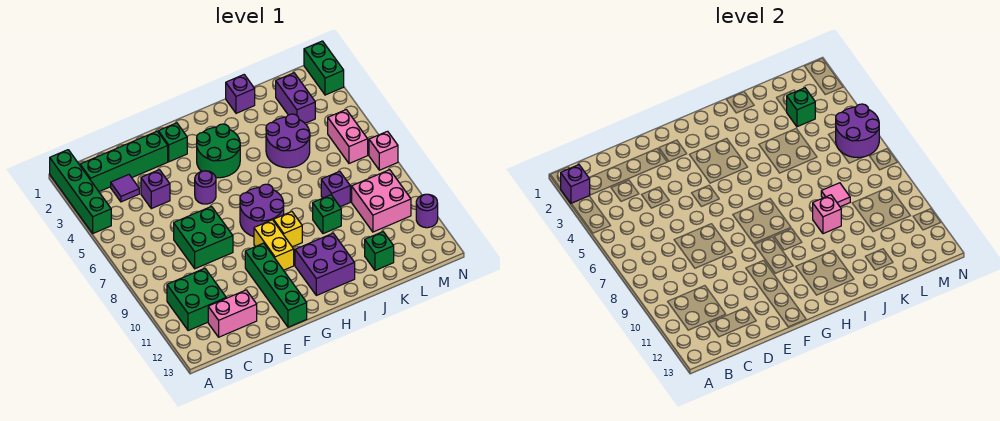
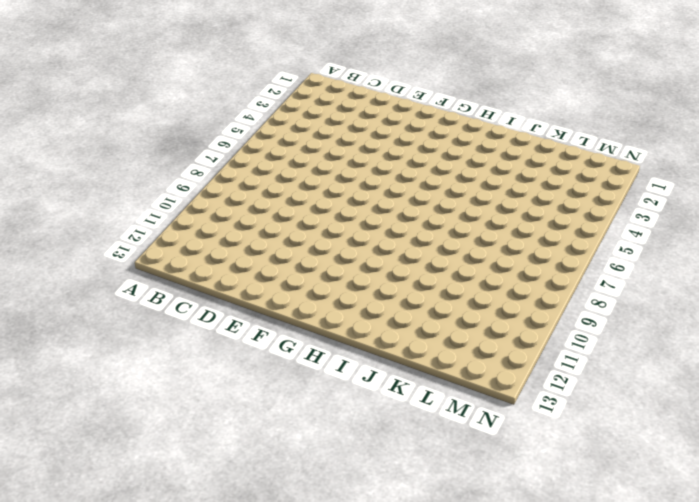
none -> green 1x4 brick [50,150,111,233]
none -> green 1x4 brick [80,131,168,192]
none -> green 2x2 brick [167,268,226,331]
none -> purple 1x1 tile [111,175,139,202]

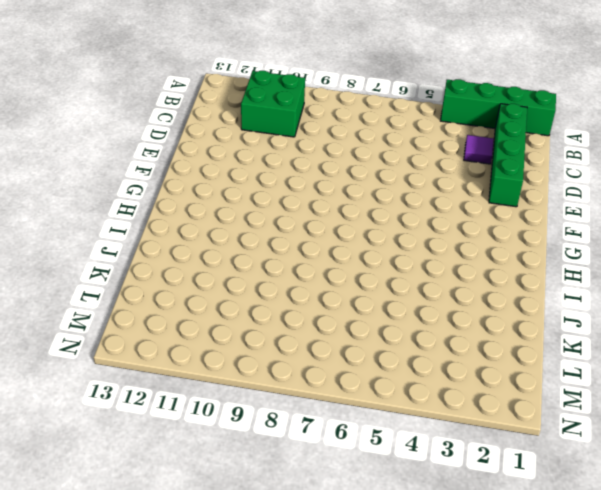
none -> pink 1x2 brick [208,290,257,337]
none -> purple 1x1 brick [141,170,170,209]
none -> green 2x2 brick [174,207,233,269]
none -> green 1x1 brick [158,123,187,162]

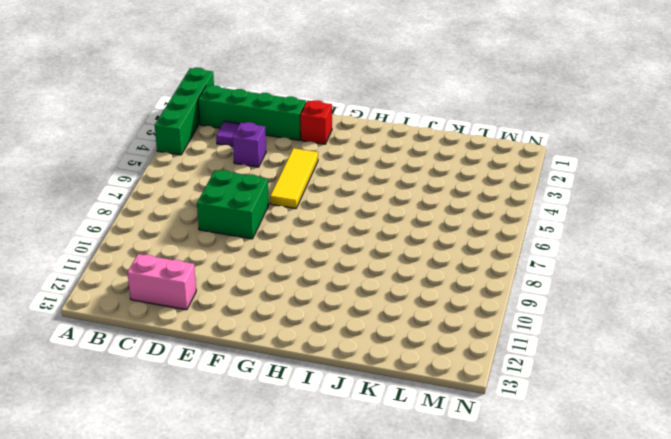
red 1x1 brick [300,100,332,144] -> green 1x1 brick [158,123,187,162]
yellow 1x3 tile [270,148,318,209] -> purple 1x1 round brick [195,171,216,204]
none -> green 2x2 brick [167,268,226,331]
none -> green 1x4 brick [245,243,307,327]
none -> green 2x2 round brick [197,124,240,178]
none -> purple 2x2 round brick [240,184,284,237]

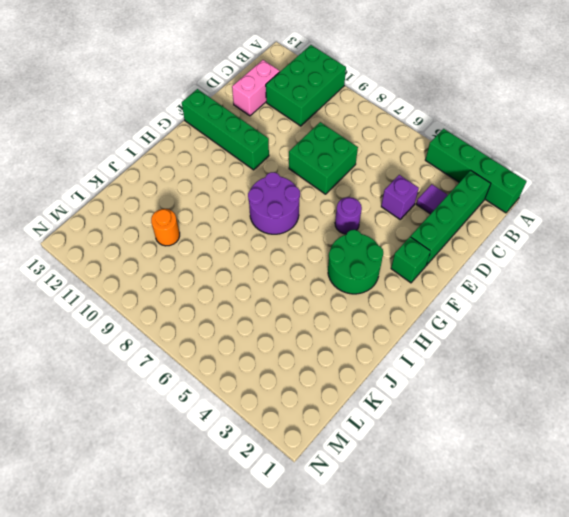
green 2x3 brick [266,45,346,126] -> green 2x2 brick [167,268,226,331]
orange 1x1 round brick [151,209,180,246] -> none
none -> yellow 1x2 brick [254,220,294,270]
none -> yellow 1x1 brick [273,212,302,247]
none -> purple 2x2 brick [295,233,355,295]
none -> purple 1x1 brick [226,75,255,113]

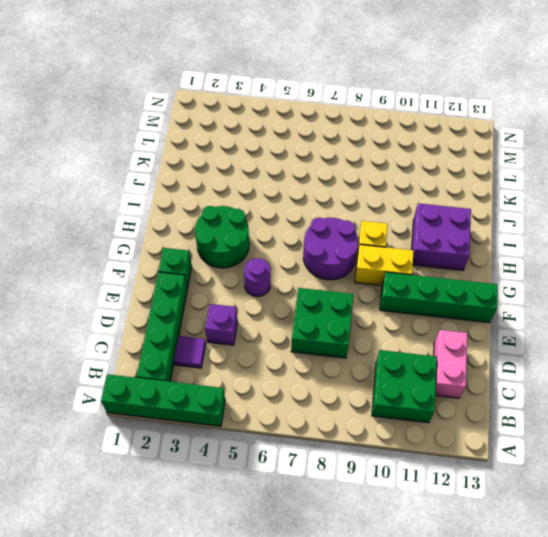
none -> purple 1x1 brick [226,75,255,113]
none -> purple 2x2 round brick [266,114,310,168]
none -> green 1x1 brick [313,195,341,234]
none -> purple 1x1 brick [321,171,350,207]

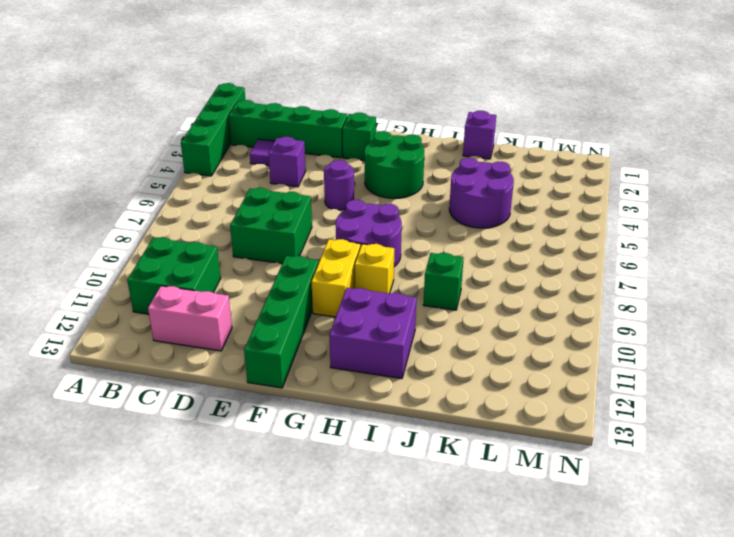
none -> purple 1x1 brick [321,171,350,207]
none -> green 1x1 brick [365,232,394,270]
none -> purple 1x2 brick [276,73,315,123]
none -> pink 2x2 brick [352,170,411,232]

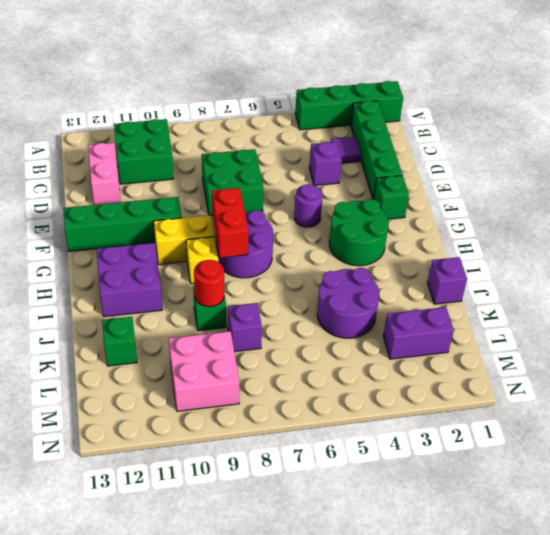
red 1x2 brick [212,188,248,258] -> none
red 1x1 round brick [194,260,224,307] -> pink 1x1 brick [813,195,841,234]
none -> pink 1x2 brick [328,110,368,163]
none -> green 1x2 brick [304,41,344,95]
none -> pink 1x1 brick [369,131,398,170]
none -> purple 1x1 round brick [416,194,438,228]

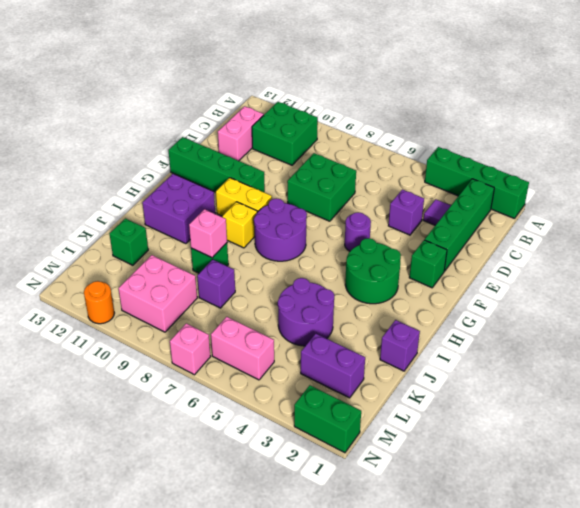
orange 1x1 round brick [84,281,114,324] -> purple 1x1 round brick [416,194,438,228]
none -> purple 1x1 brick [560,165,590,203]
none -> pink 1x1 tile [821,183,850,207]
none -> green 1x1 brick [787,88,815,127]
none -> purple 2x2 round brick [836,104,879,158]

